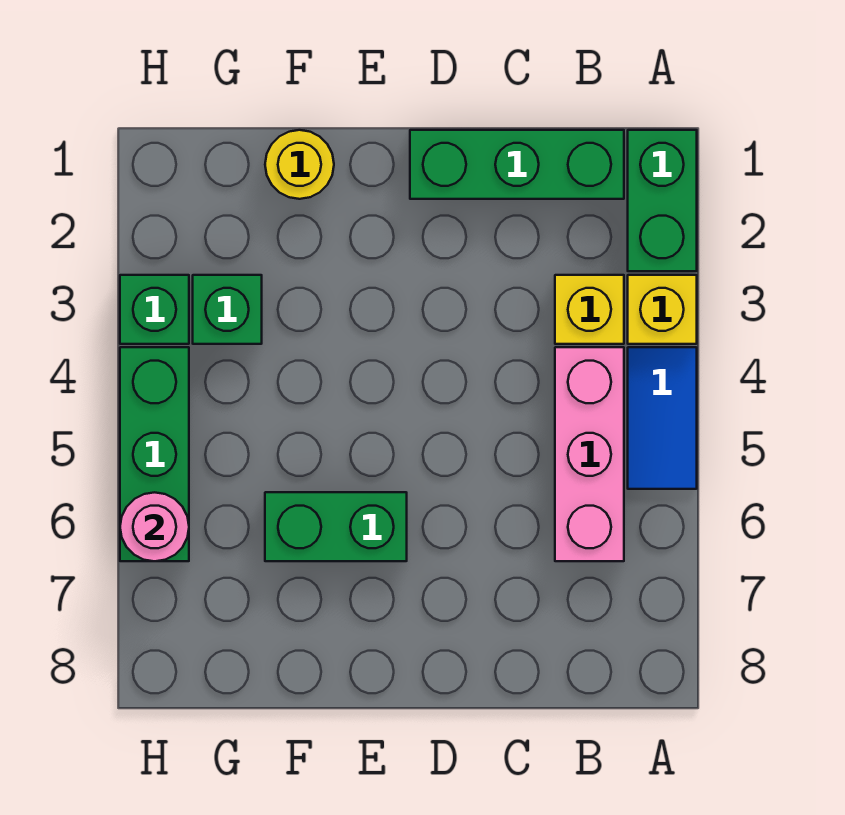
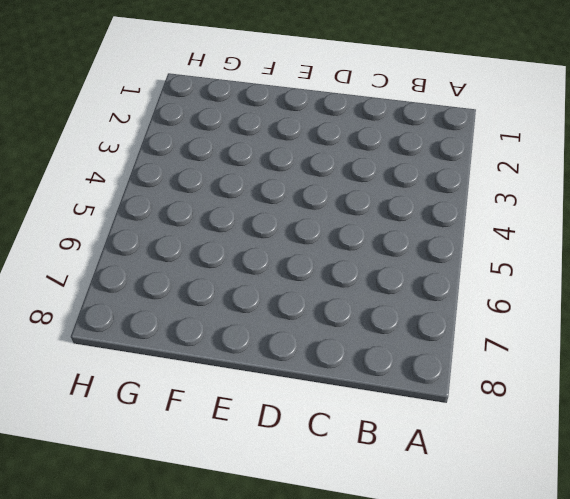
none -> green 1x2 brick [628,130,697,271]
none -> yellow 1x1 brick [628,275,697,344]
none -> blue 1x2 tile [628,347,697,489]

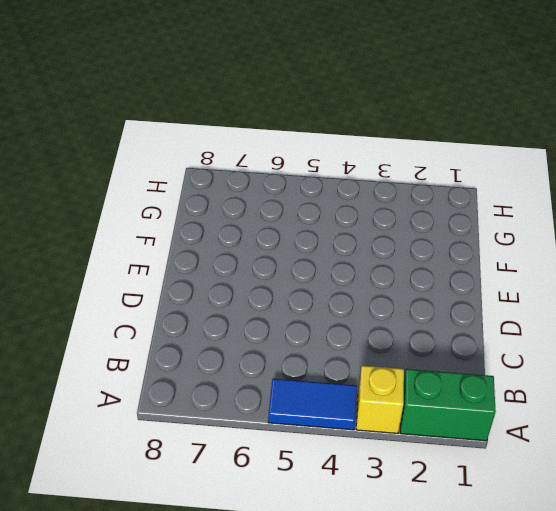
none -> green 1x3 brick [410,130,624,199]
none -> yellow 1x1 brick [555,275,624,344]
none -> pink 1x3 brick [555,347,624,561]

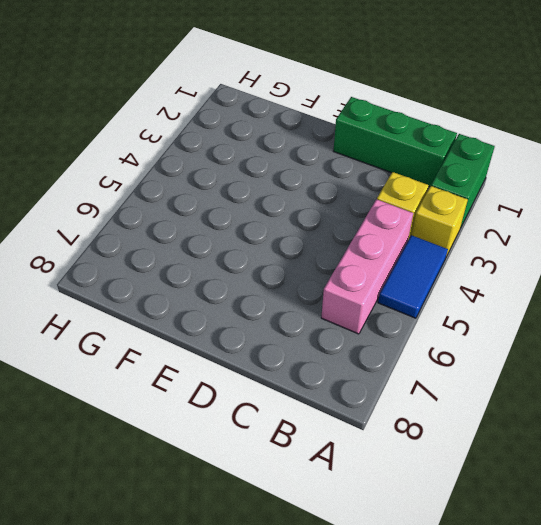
none -> green 1x2 brick [265,492,407,561]
none -> yellow 1x1 round brick [265,130,334,199]
none -> green 1x1 brick [193,275,262,344]

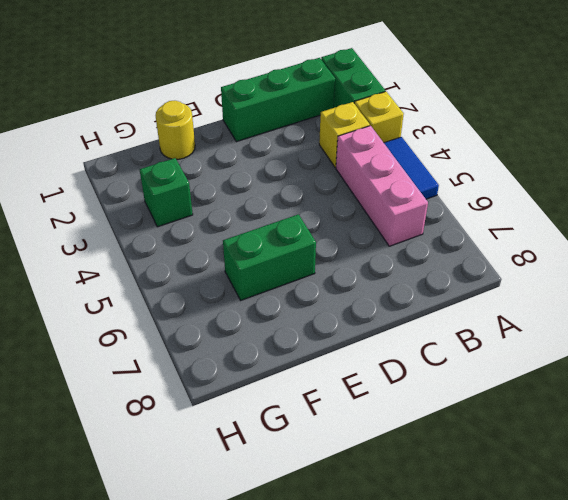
none -> green 1x1 brick [120,275,189,344]
none -> green 1x3 brick [120,347,189,561]
none -> pink 1x1 round brick [120,492,189,561]

